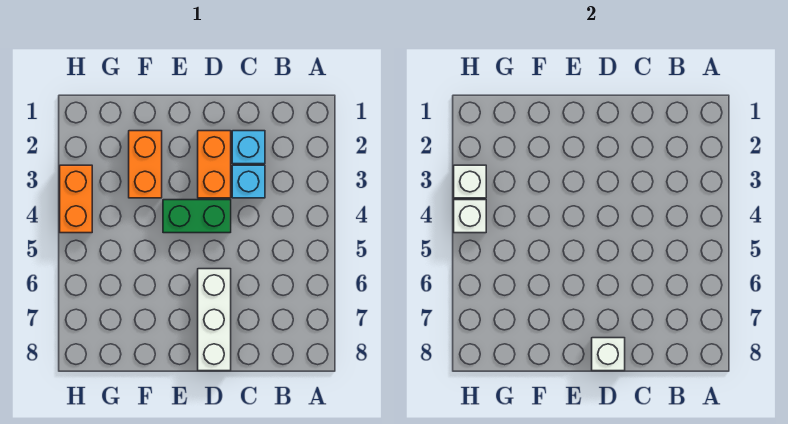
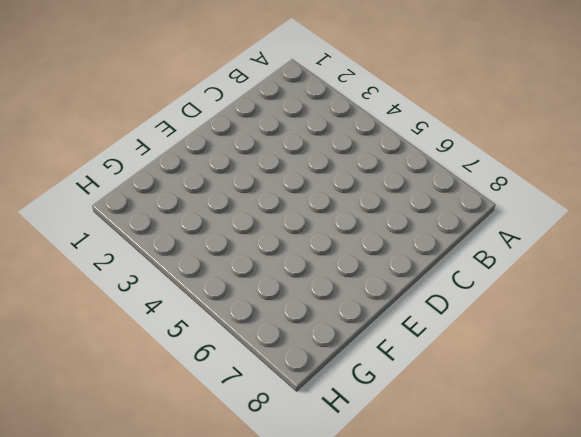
none -> cyan 1x1 brick [232,131,265,164]
none -> cyan 1x1 brick [232,165,265,198]

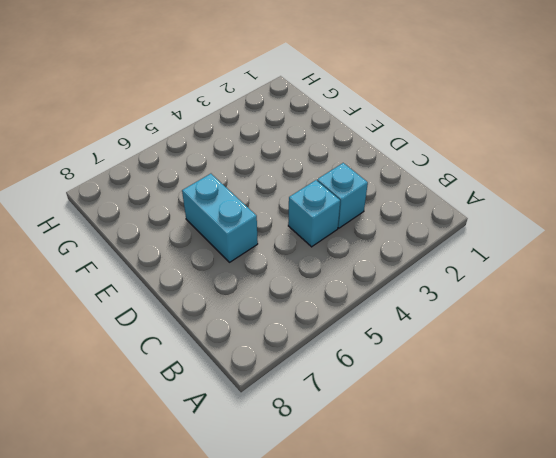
cyan 1x1 brick [288,180,340,247] -> cyan 1x1 brick moved to [232,131,265,164]
cyan 1x2 brick [182,174,258,262] -> white 1x3 brick [198,269,231,371]
none -> orange 1x2 brick [198,131,231,198]
none -> green 1x2 brick [163,200,231,233]

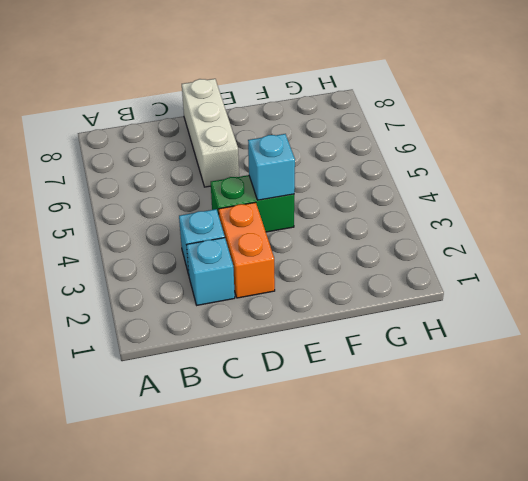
cyan 1x1 brick [248,134,295,200] -> none
none -> orange 1x2 brick [129,131,162,198]
none -> orange 1x2 brick [60,165,92,233]

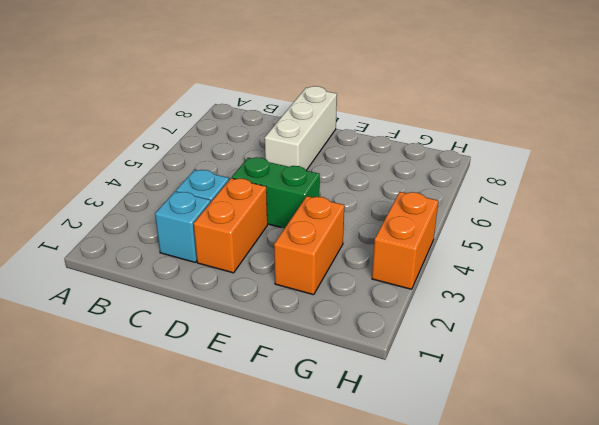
none -> white 1x1 brick [592,338,625,371]
none -> white 1x1 brick [454,165,486,198]

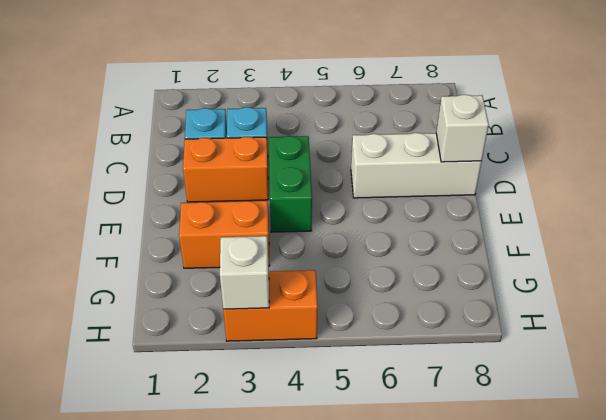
none -> white 1x1 brick [454,200,486,233]

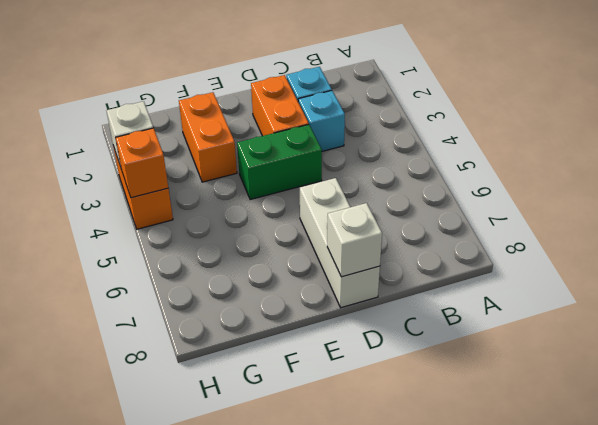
orange 1x1 brick [115,128,168,198] -> white 1x1 brick [454,200,486,233]

